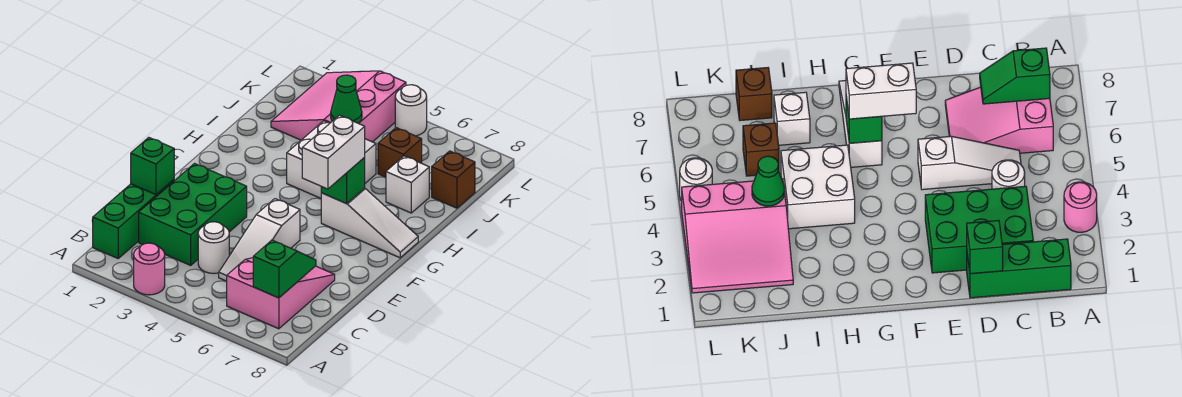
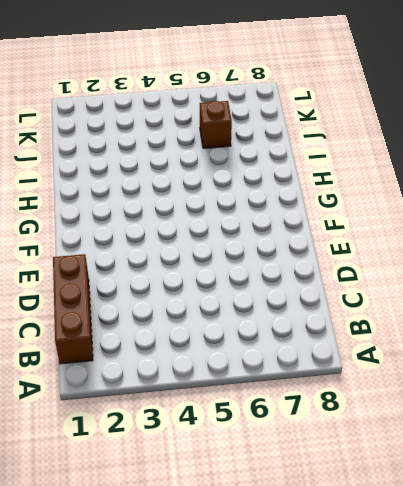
brown 1x3 brick [53,254,93,364] -> green 1x3 brick [93,180,174,258]
none -> pink 1x1 round brick [134,243,165,295]
none -> pink 2x3 slope [227,258,335,329]
none -> green 2x3 brick [139,164,247,265]

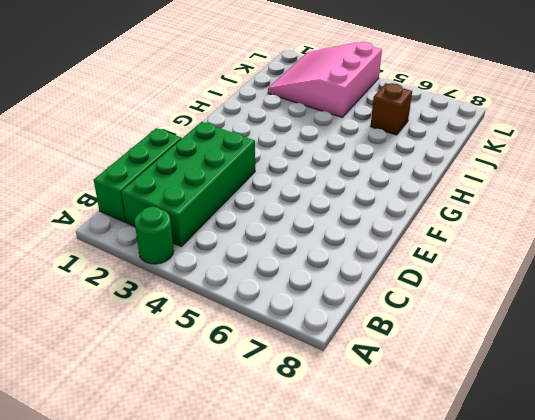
green 1x1 round brick [134,207,174,264] -> pink 1x1 round brick [134,243,165,295]
green 2x4 brick [121,122,255,246] -> green 2x3 brick [139,164,247,265]
none -> pink 2x3 slope [227,258,335,329]
none -> white 1x1 round brick [198,222,229,273]
none -> white 1x3 slope [219,199,300,281]

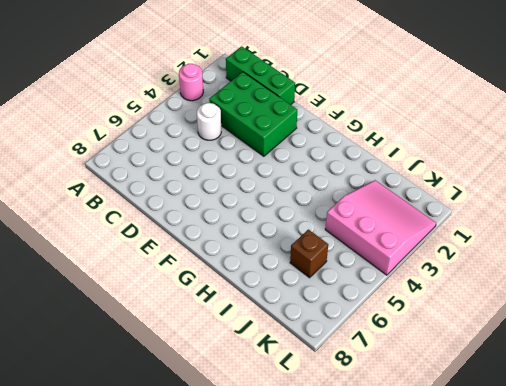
none -> pink 2x3 slope [227,258,335,329]
none -> white 1x3 slope [219,199,300,281]
none -> white 1x3 slope [321,188,418,258]

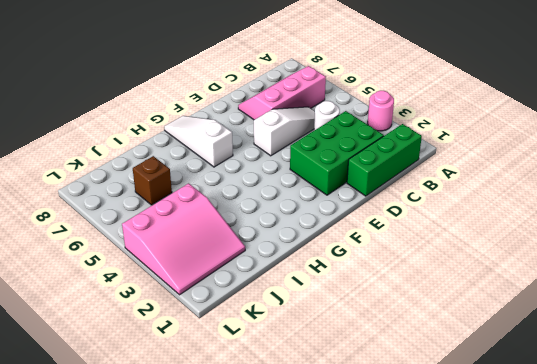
pink 2x3 slope [238,66,326,120] -> pink 2x3 slope turned to [227,258,335,329]
none -> white 2x2 brick [287,121,376,198]
none -> white 1x1 brick [386,156,429,213]
none -> brown 1x1 brick [432,151,475,208]

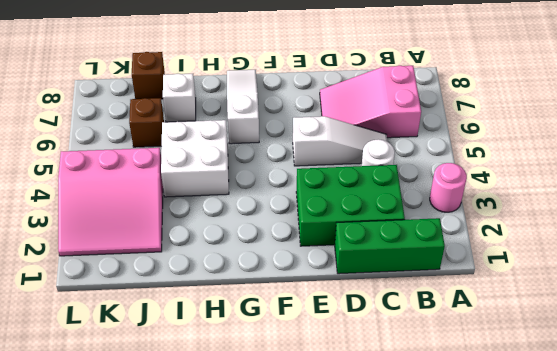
none -> white 1x1 round brick [395,85,427,136]
none -> green 1x2 slope [253,240,316,298]
none -> green 1x1 brick [131,137,174,195]

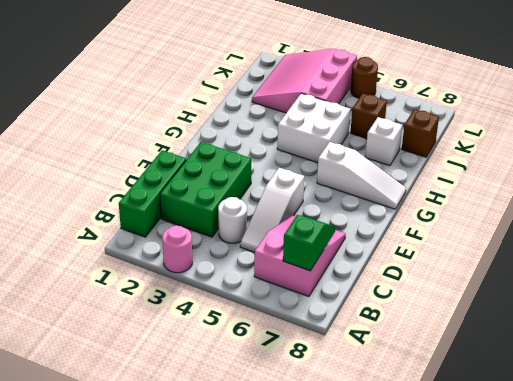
brown 1x1 round brick [351,57,378,98] -> white 1x1 round brick [395,85,427,136]
none -> green 1x1 brick [131,137,174,195]
none -> green 1x1 brick [321,158,365,204]
none -> green 1x1 cone [331,75,362,123]

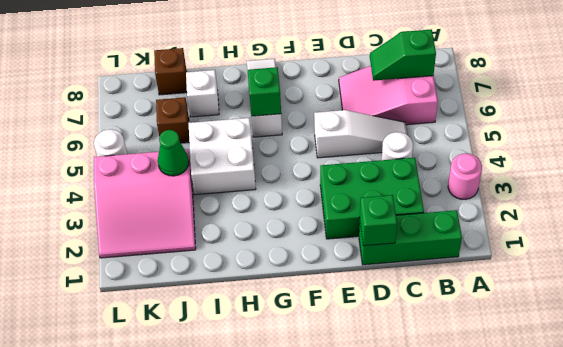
none -> white 1x2 brick [302,115,365,189]

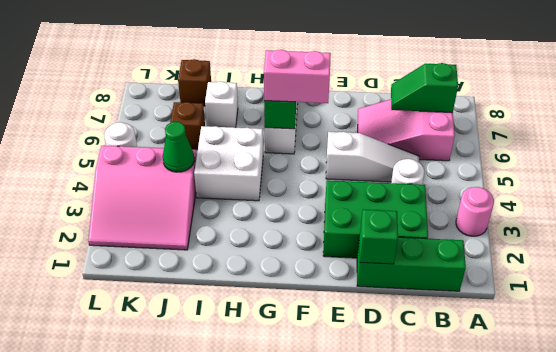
pink 1x2 brick [264,50,331,103] -> white 1x2 brick [302,115,365,189]

